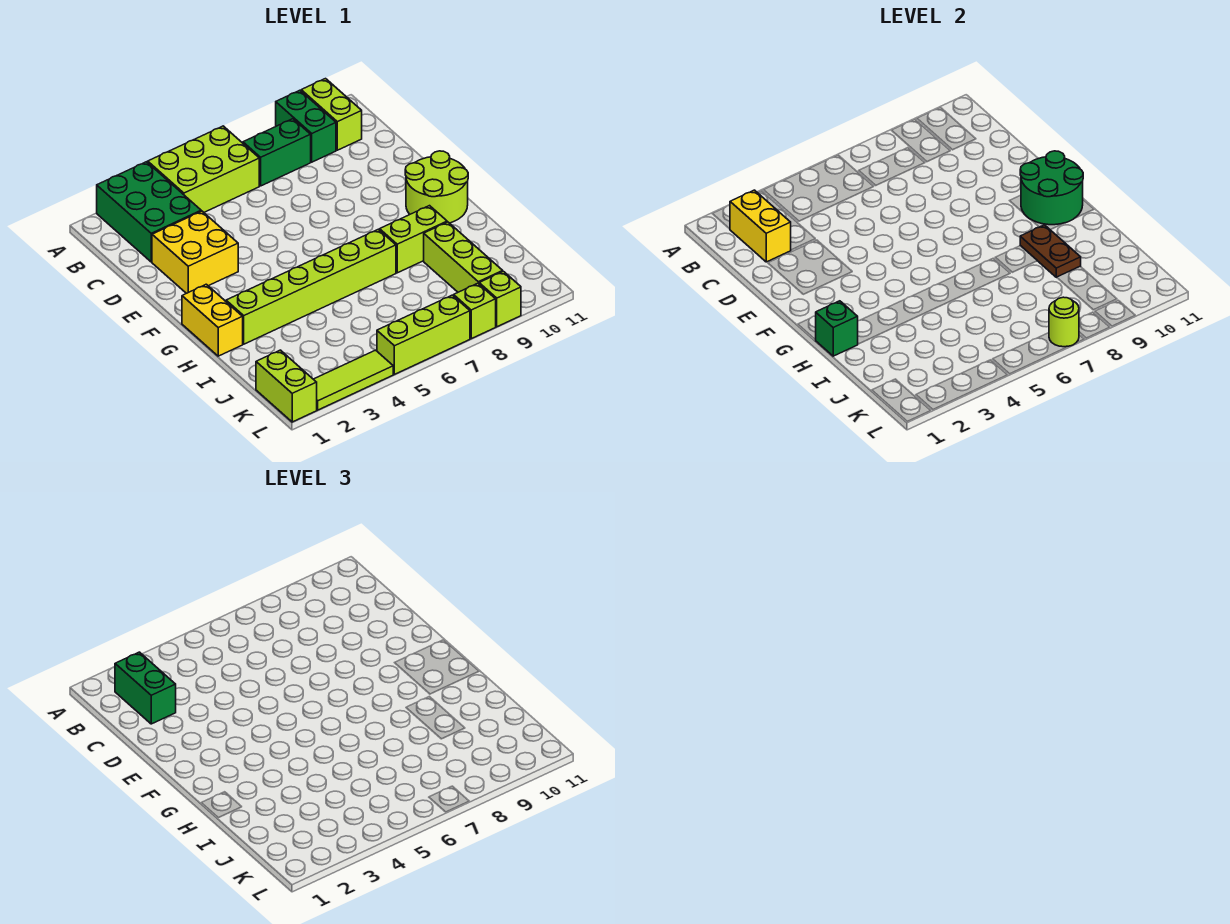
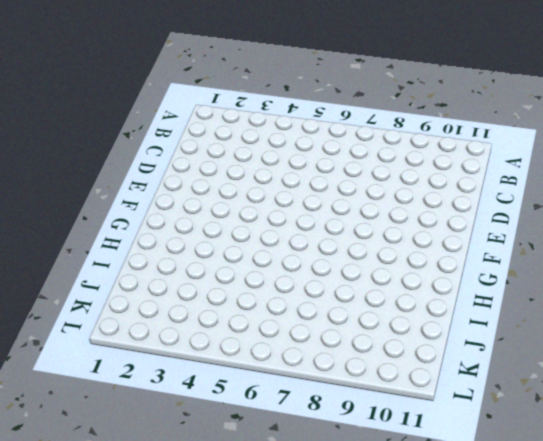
none -> green 2x3 brick [97,162,201,262]
none -> lime 2x3 brick [148,126,259,212]
none -> green 1x2 brick [276,90,336,162]

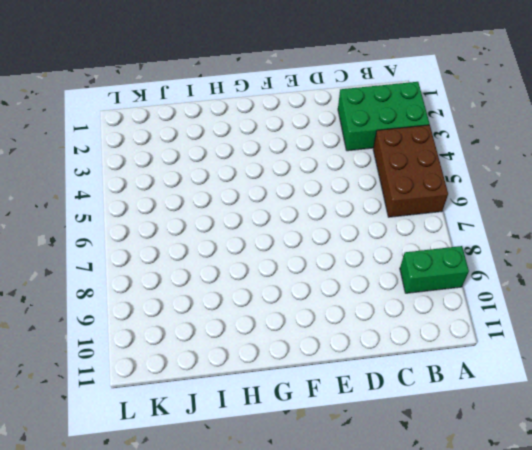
brown 2x3 brick [373,125,448,217] -> lime 2x3 brick [148,126,259,212]
none -> lime 1x2 brick [301,79,362,150]
none -> green 1x2 brick [243,119,311,186]
none -> yellow 2x2 brick [152,211,238,293]

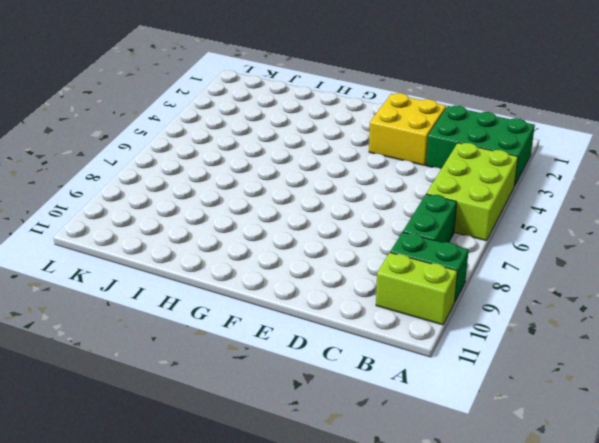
none -> lime 2x2 round brick [405,151,468,223]
none -> yellow 1x2 brick [182,284,243,356]
none -> lime 1x6 brick [226,229,396,344]

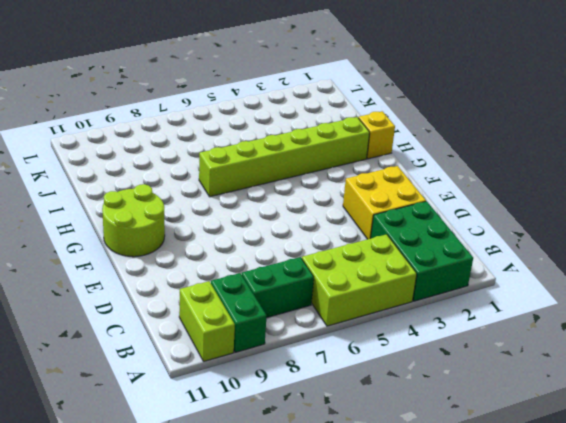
yellow 1x1 brick [358,111,395,159] -> yellow 1x2 brick [182,284,243,356]
none -> lime 1x2 brick [380,206,447,273]
none -> lime 1x3 brick [424,222,503,292]
none -> lime 1x2 brick [256,350,317,422]

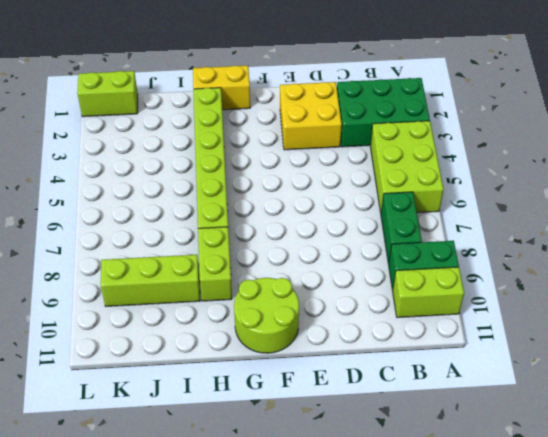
none -> lime 1x3 tile [314,350,393,410]
none -> lime 1x3 brick [377,295,470,374]
none -> lime 1x1 brick [454,283,496,339]

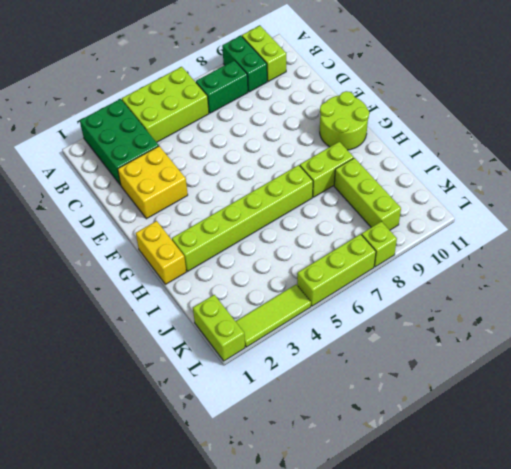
none -> lime 1x1 brick [479,271,521,327]
none -> yellow 1x2 brick [730,190,791,262]
none -> green 2x2 round brick [1020,151,1083,225]

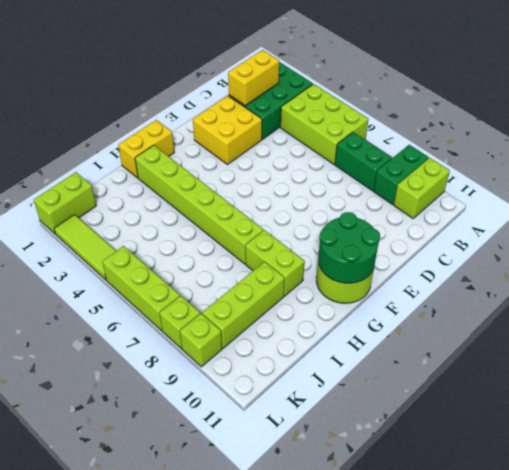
none -> green 1x1 brick [816,301,858,356]
none -> brown 1x2 plate [1020,225,1081,277]
none -> lime 1x1 round brick [1049,297,1079,347]

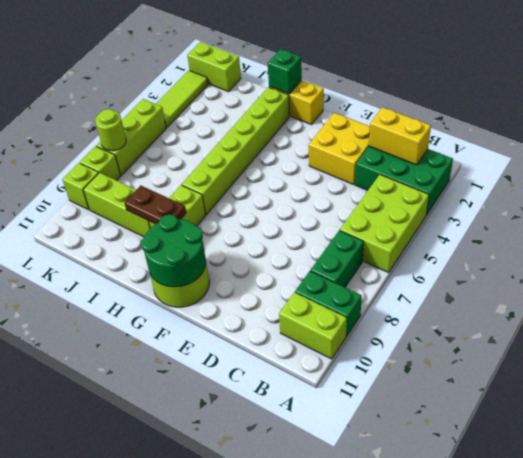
none -> green 1x2 brick [115,652,176,724]

